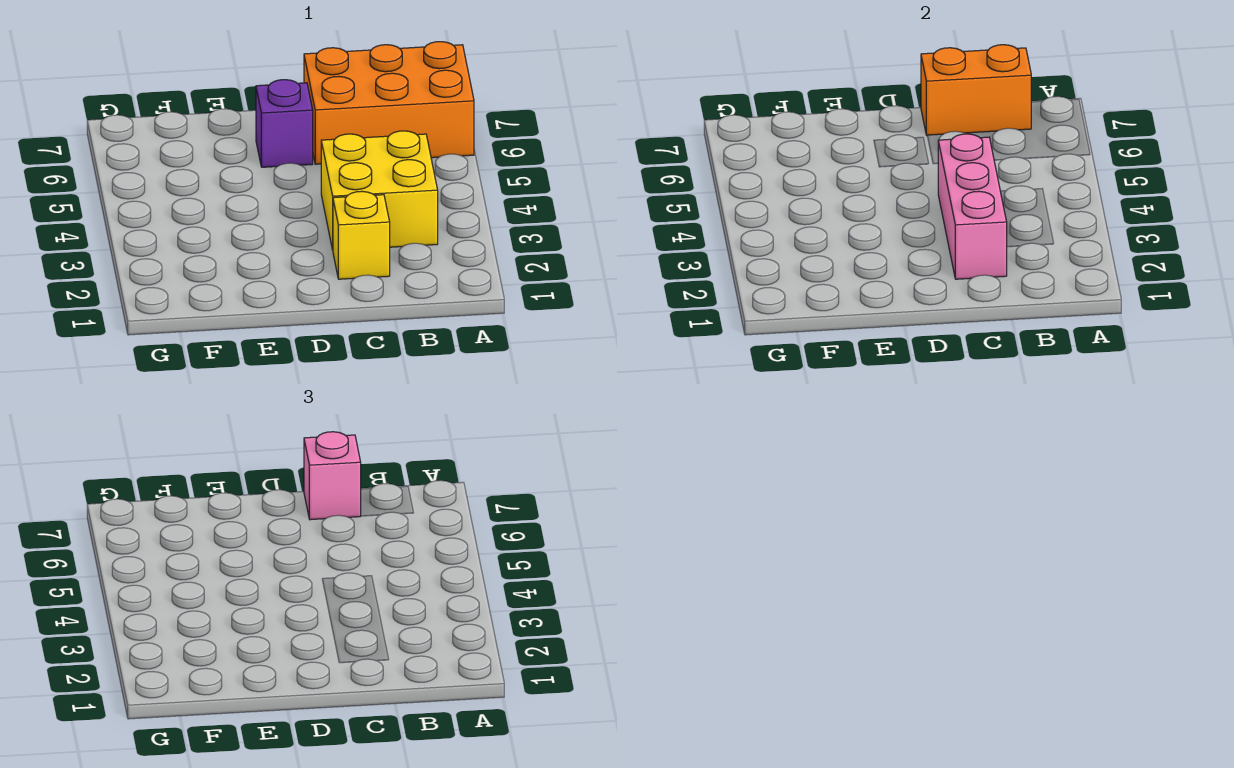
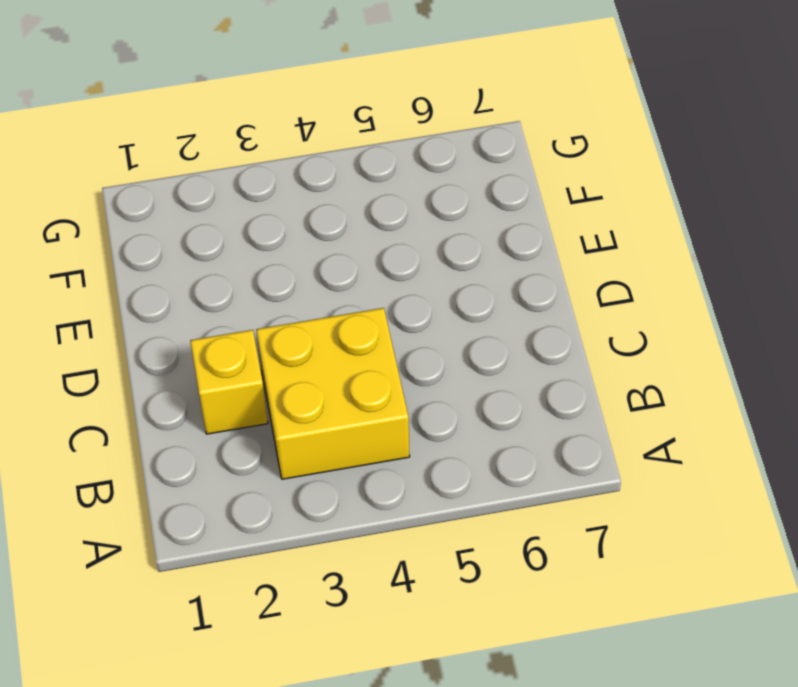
none -> orange 2x3 brick [304,42,474,164]
none -> purple 1x1 brick [256,80,313,167]

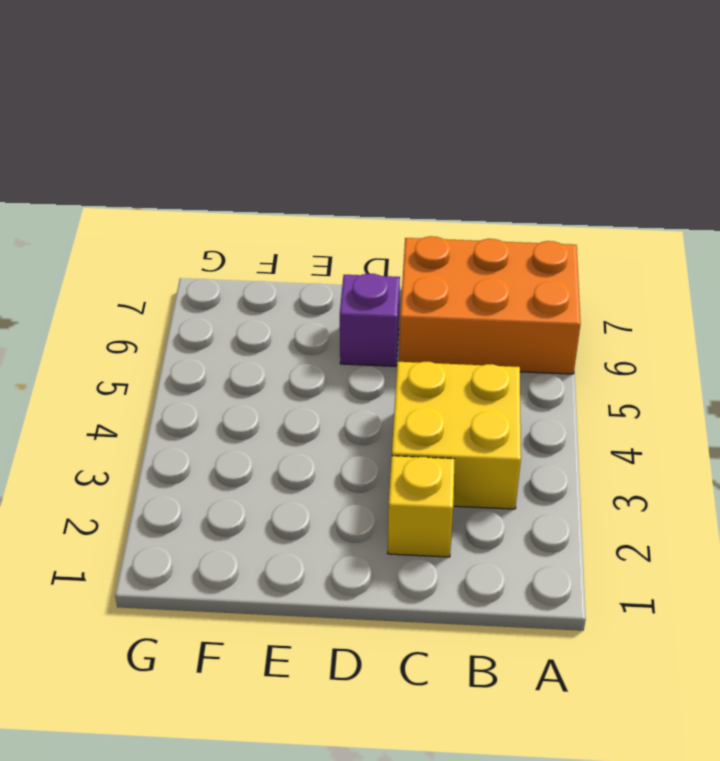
none -> orange 1x2 brick [921,45,1031,135]
none -> pink 1x3 brick [938,134,1007,279]

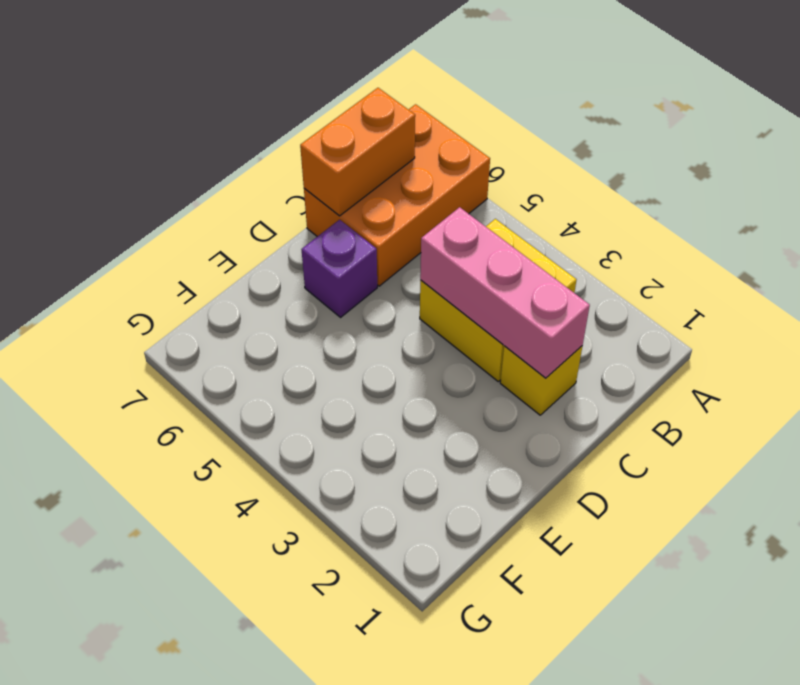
none -> pink 1x1 brick [304,432,361,520]

